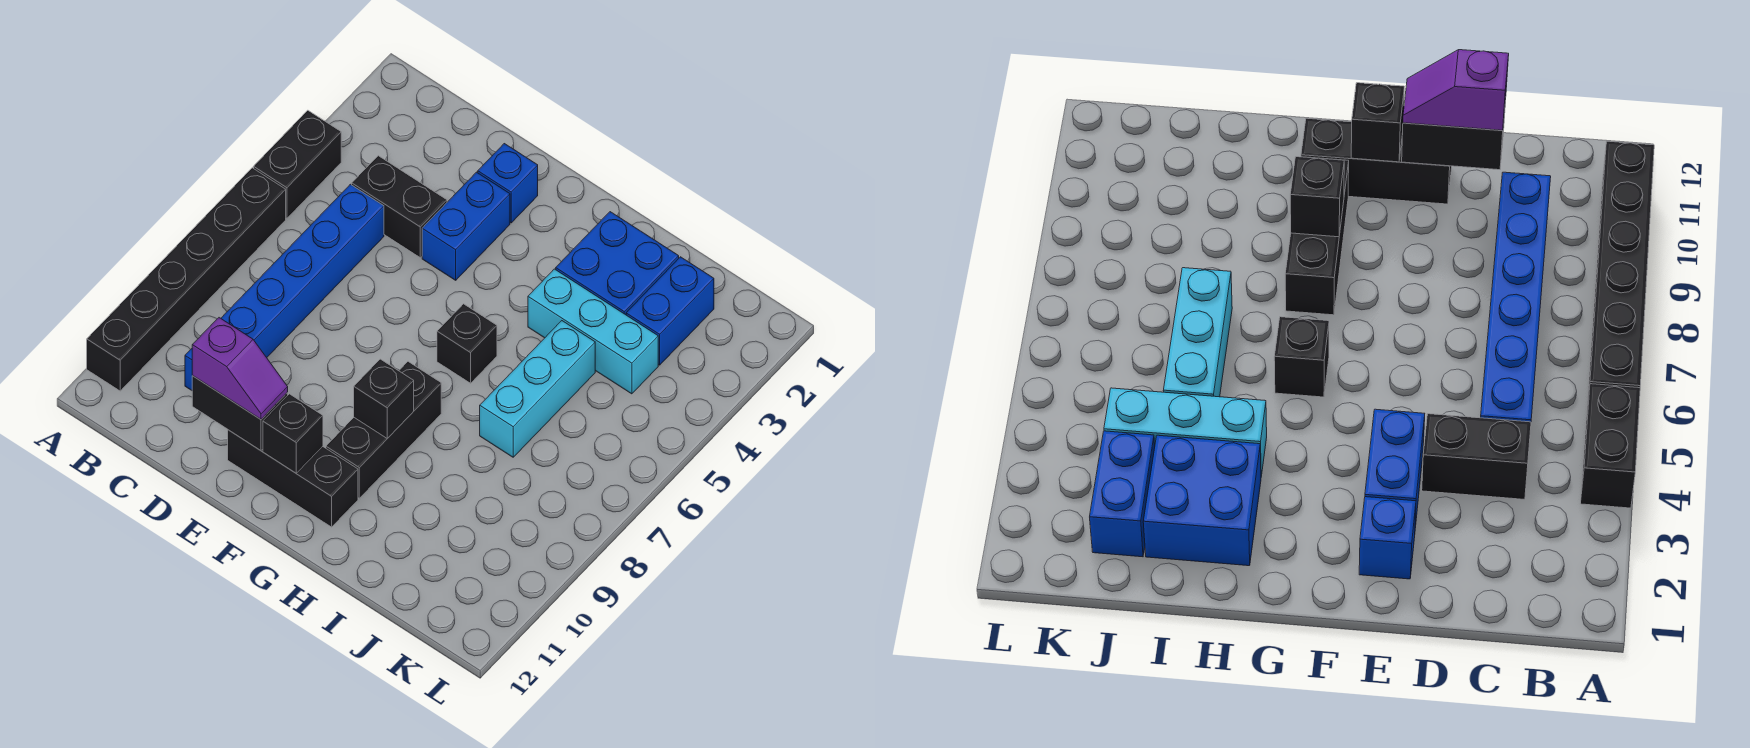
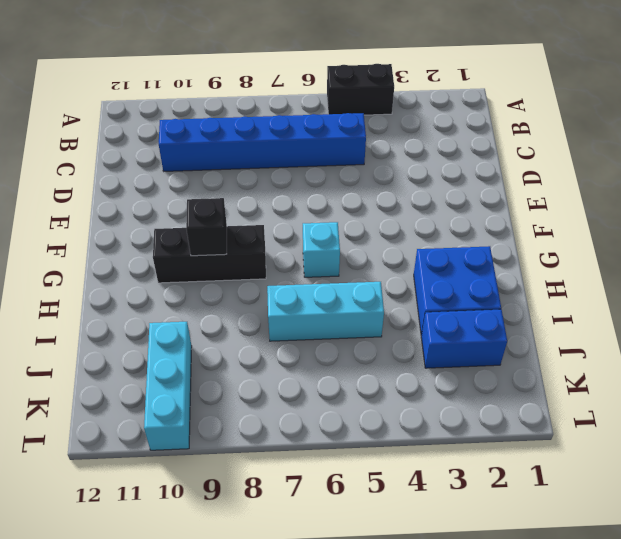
cyan 1x1 brick [303,222,340,277] -> black 1x1 brick [437,304,497,383]
cyan 1x3 brick [144,322,192,450] -> cyan 1x3 brick moved to [528,269,658,394]
none -> black 1x6 brick [87,168,286,391]
none -> black 1x2 brick [352,156,447,258]
none -> blue 1x1 brick [478,144,538,223]

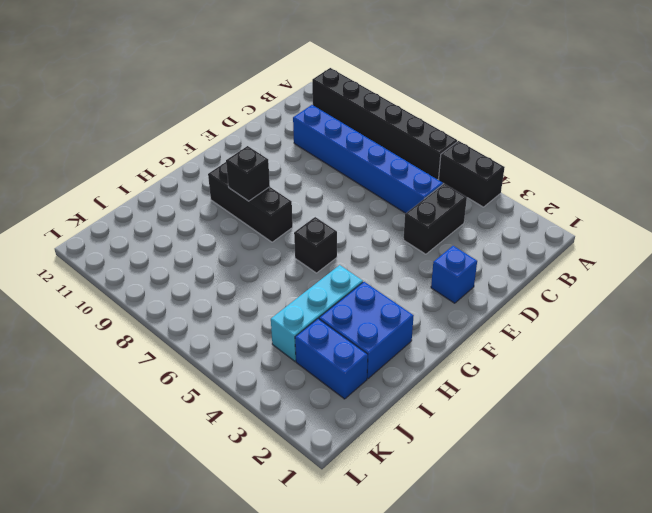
none -> blue 1x2 brick [422,172,510,280]
none -> black 1x3 brick [228,430,358,527]
none -> cyan 1x3 brick [480,321,595,457]

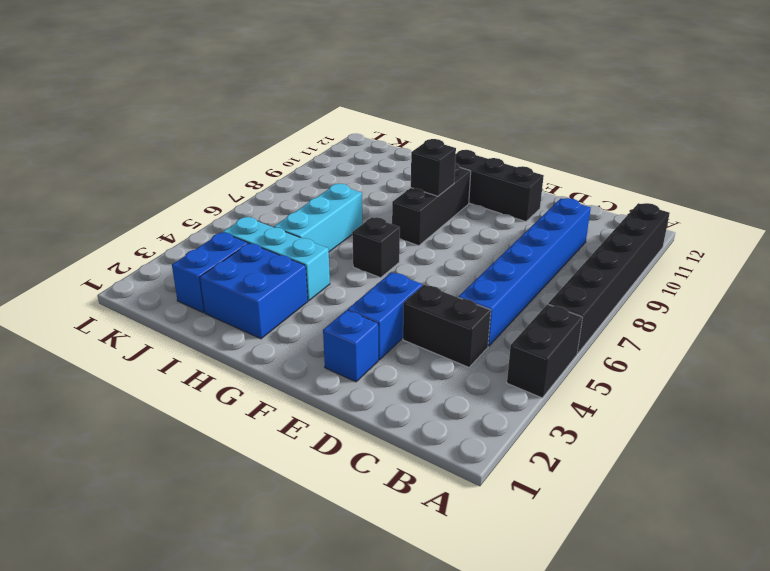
none -> black 1x2 brick [192,376,288,451]
none -> black 1x1 brick [263,394,323,473]
none -> purple 1x2 slope [192,318,288,419]

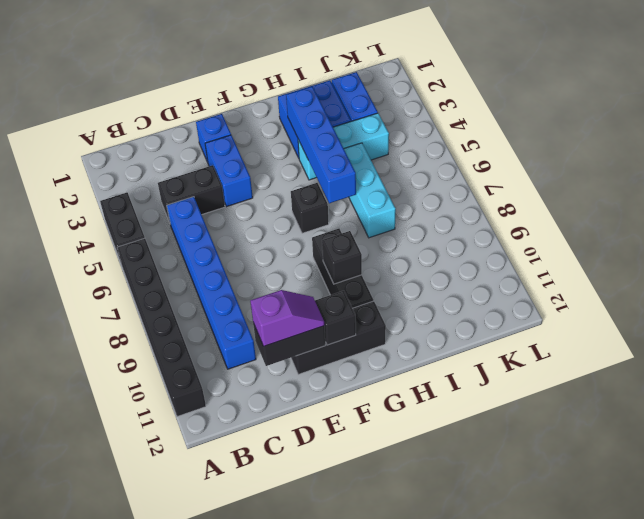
blue 1x4 brick [286,87,356,203] -> none

